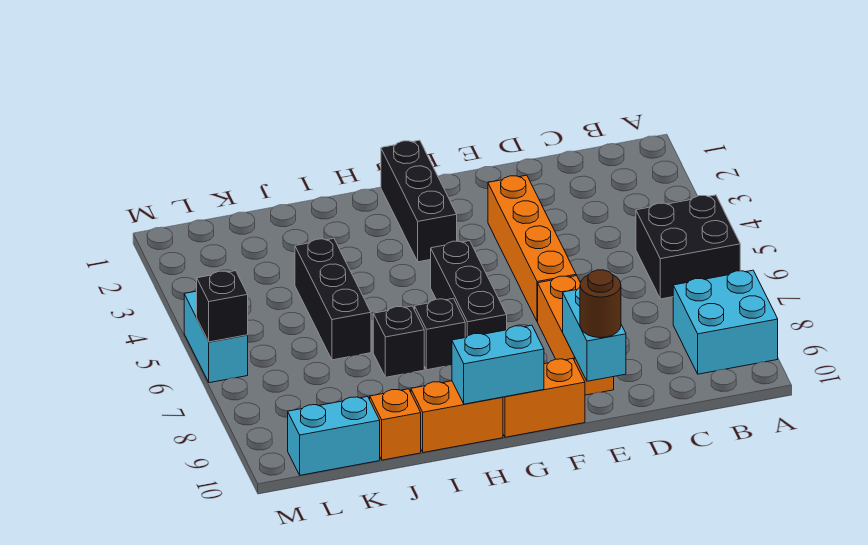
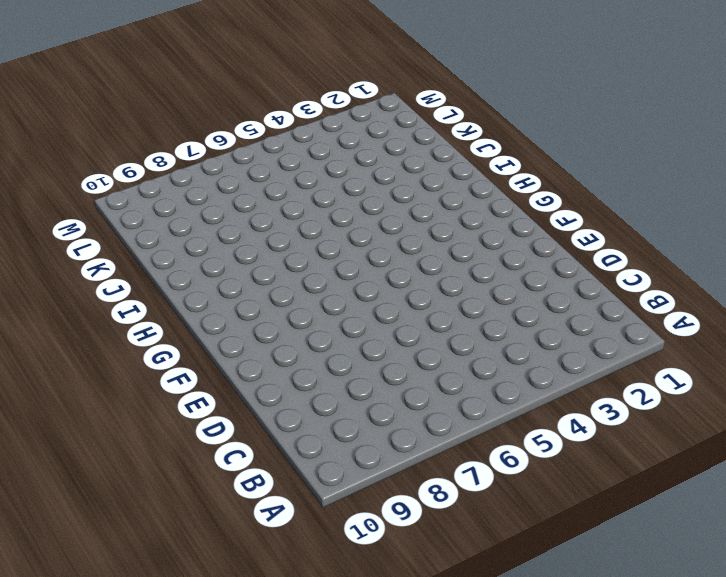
none -> black 2x2 brick [636,195,740,299]
none -> cyan 2x2 brick [673,270,778,374]
none -> orange 1x4 brick [488,175,576,322]

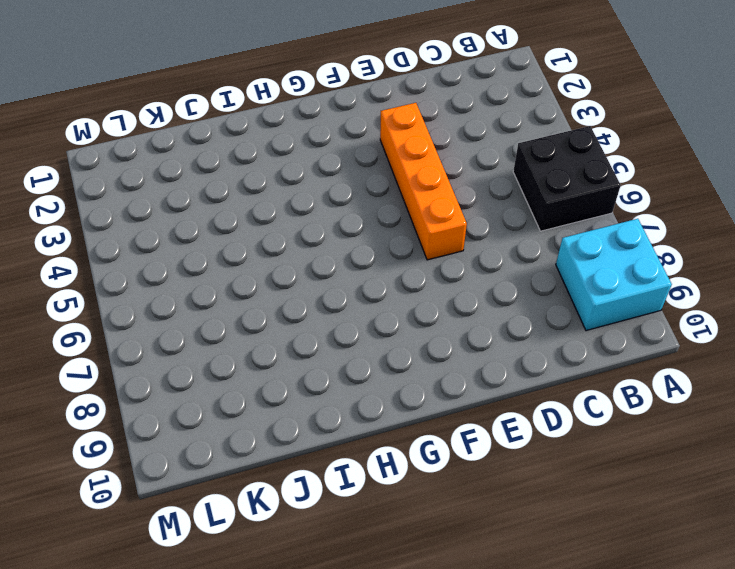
none -> orange 1x3 brick [538,276,614,395]
none -> orange 1x2 brick [503,359,585,437]
none -> black 1x3 brick [381,140,457,262]

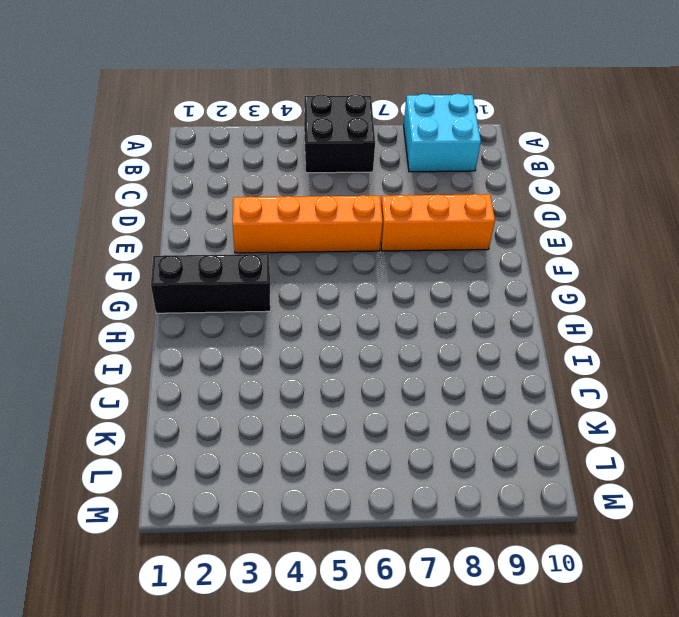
none -> orange 1x2 brick [503,359,585,437]
none -> black 1x3 brick [431,241,507,338]
none -> black 1x1 brick [415,298,465,370]

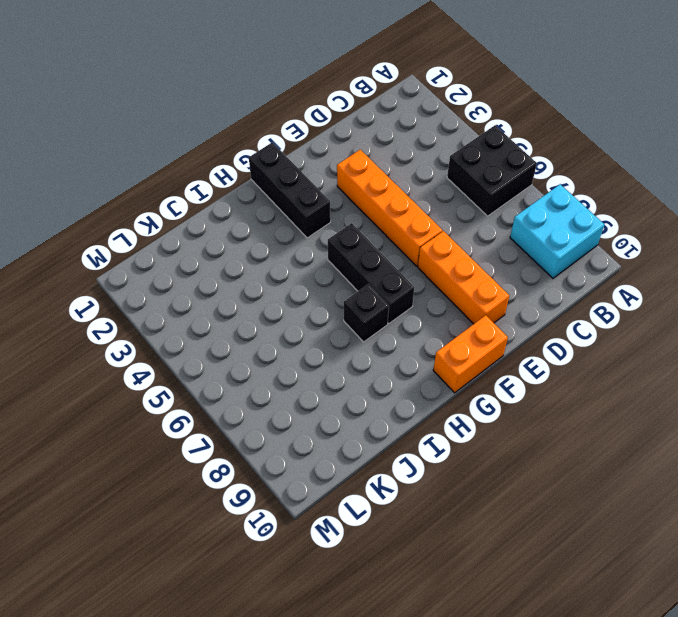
none -> orange 1x2 brick [411,381,503,453]
none -> black 1x1 brick [373,306,424,377]
none -> black 1x3 brick [295,238,371,360]

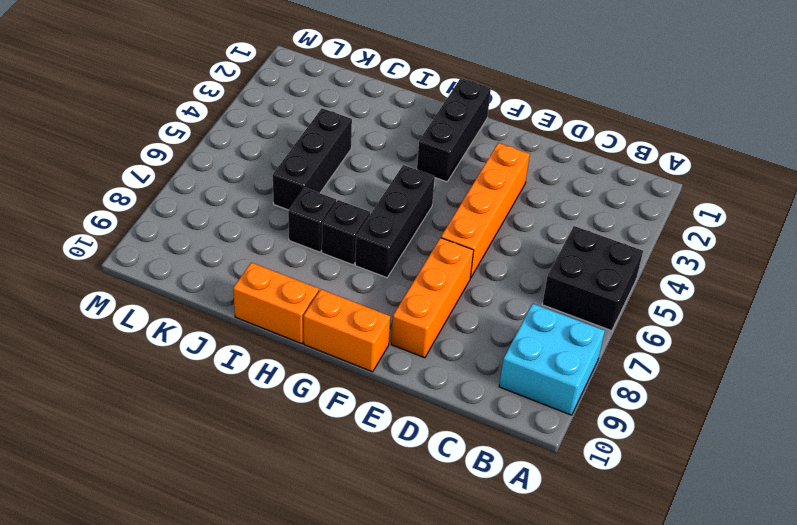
none -> orange 1x1 brick [370,389,421,460]
none -> cyan 1x2 brick [288,397,380,475]
none -> cyan 1x2 brick [184,291,248,383]

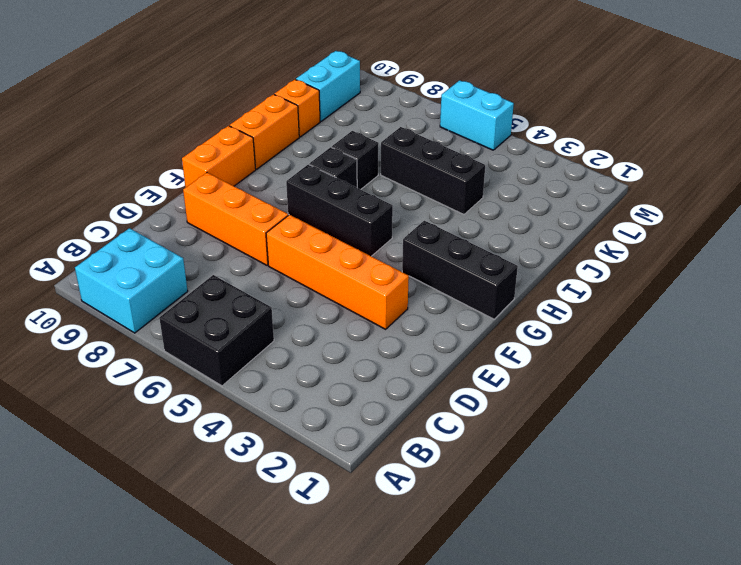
none -> cyan 1x2 brick [563,288,626,381]
none -> cyan 1x2 brick [452,325,544,404]
none -> black 1x1 brick [197,271,248,342]

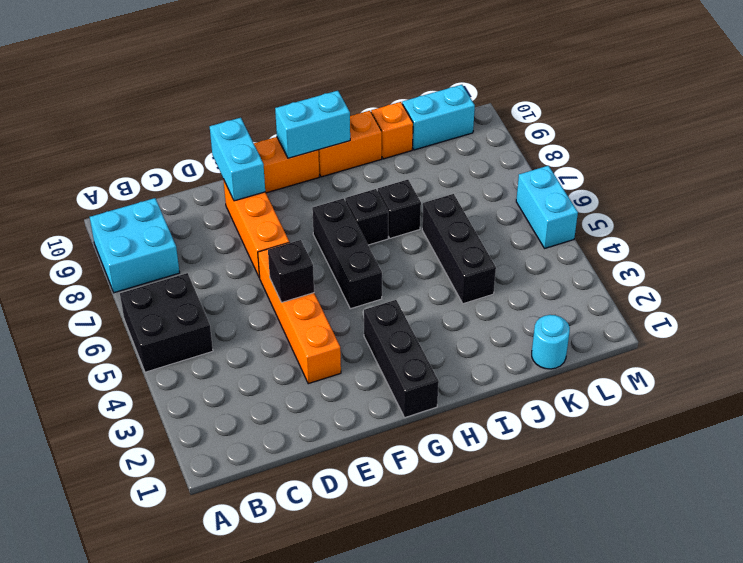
black 1x1 brick [268,240,314,302] -> black 1x1 brick moved to [197,271,248,342]
cyan 1x1 round brick [532,315,570,369] -> none
none -> brown 1x1 round brick [580,270,621,338]

